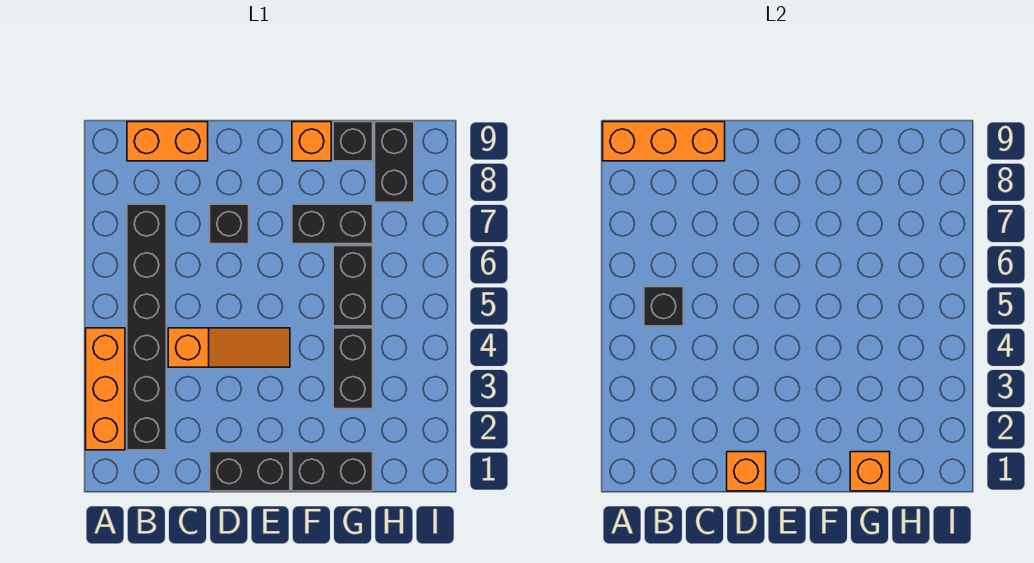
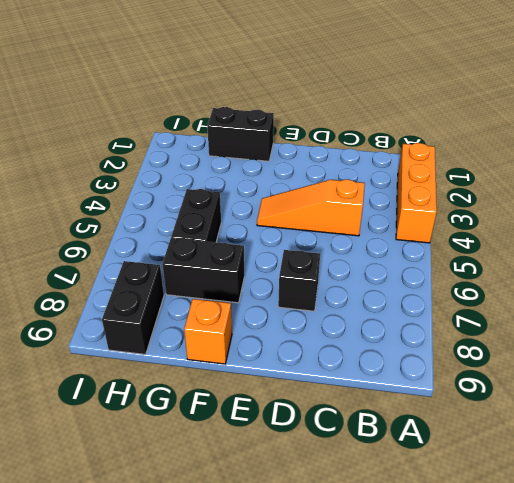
none -> black 1x6 brick [127,204,166,450]
none -> orange 1x2 brick [127,122,208,161]
none -> black 1x2 brick [210,452,290,491]

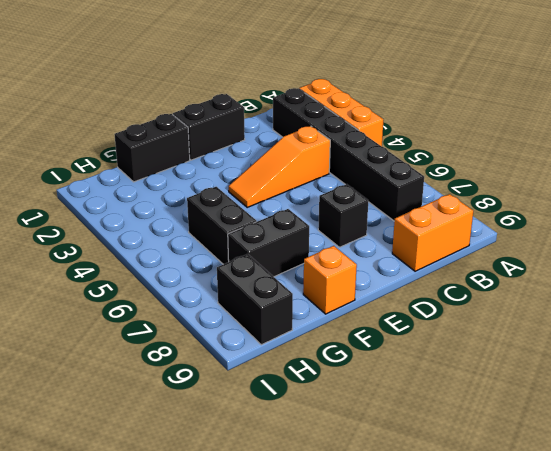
none -> black 1x2 brick [333,328,373,409]
none -> black 1x1 brick [333,122,373,161]
none -> orange 1x3 brick [603,122,725,161]

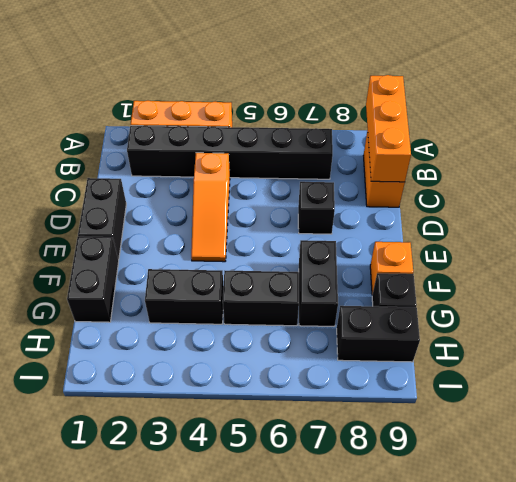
none -> black 1x1 brick [644,287,683,326]
none -> orange 1x1 brick [727,452,766,491]
none -> orange 1x1 brick [850,452,890,491]

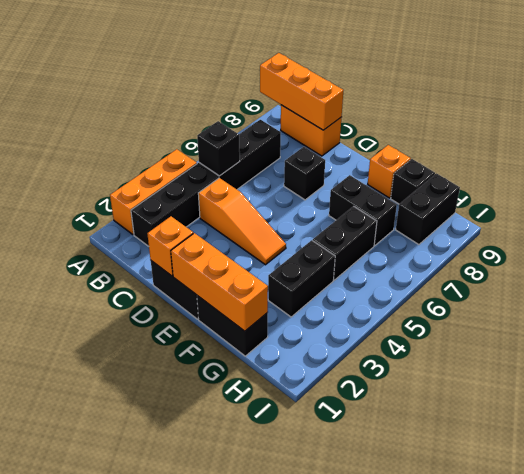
orange 1x3 brick [171,233,268,331] -> orange 1x1 brick [850,452,890,491]

